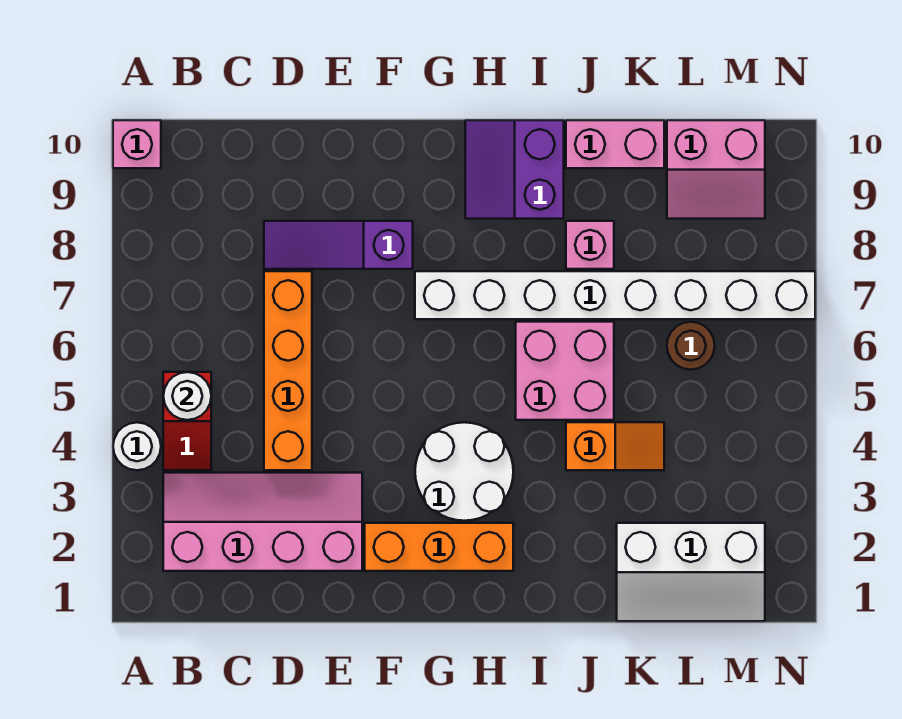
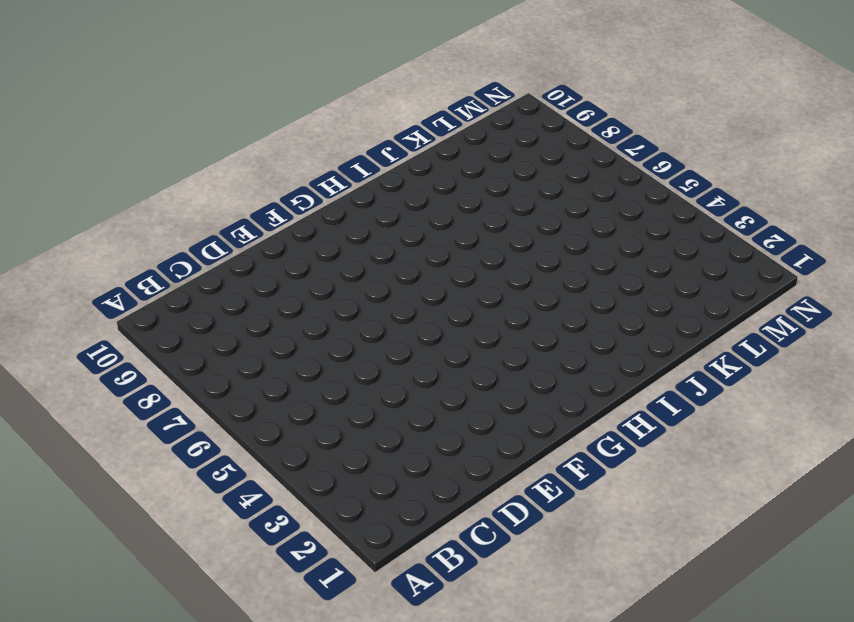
none -> white 1x1 round brick [113,423,161,470]
none -> pink 1x1 brick [113,120,161,168]
none -> pink 2x4 slope [163,473,362,571]

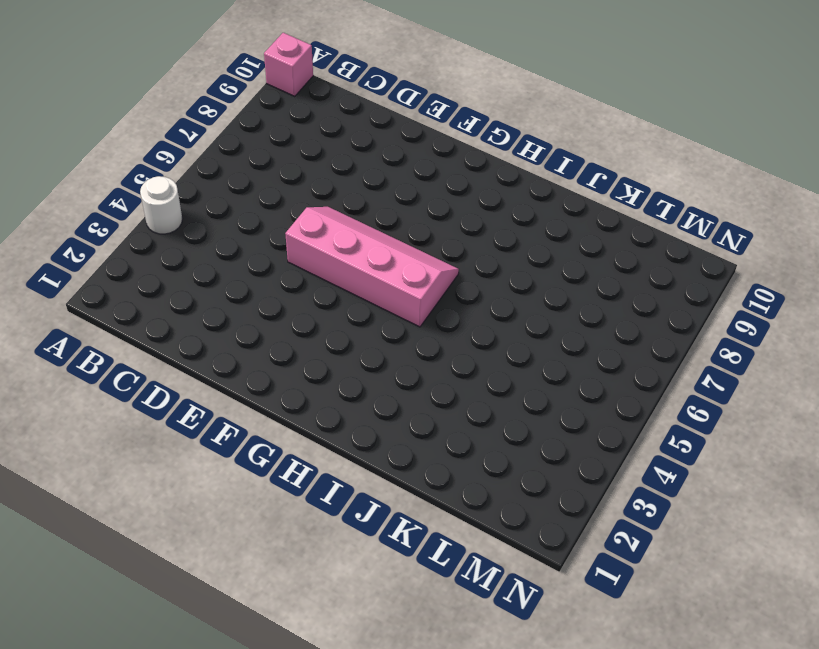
pink 2x4 slope [285,207,459,327] -> pink 2x4 slope moved to [163,473,362,571]
none -> red 1x2 slope [163,372,211,470]
none -> orange 1x4 brick [264,271,312,470]
none -> purple 1x3 slope [264,221,413,269]

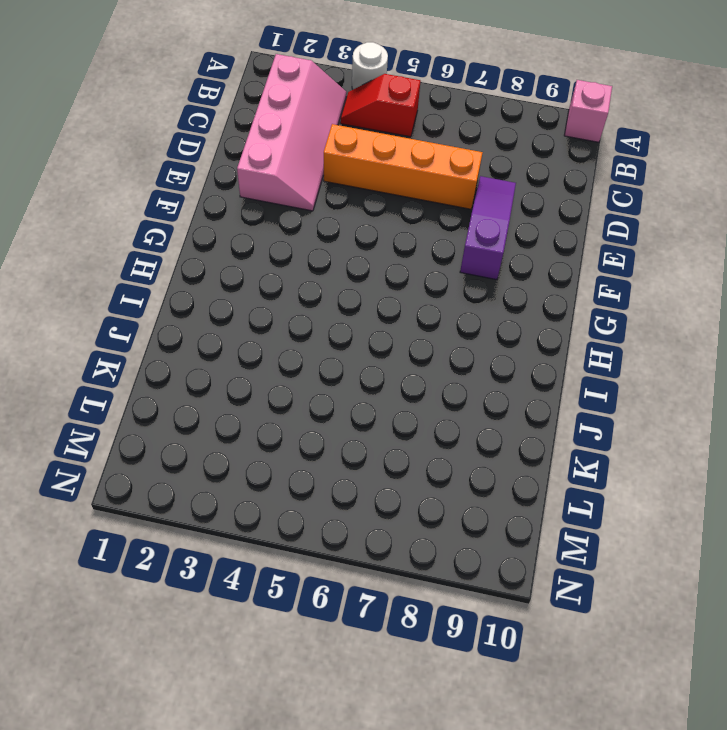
none -> orange 1x3 brick [365,523,513,571]
none -> white 2x2 round brick [415,422,513,521]
none -> white 1x8 brick [415,271,815,319]

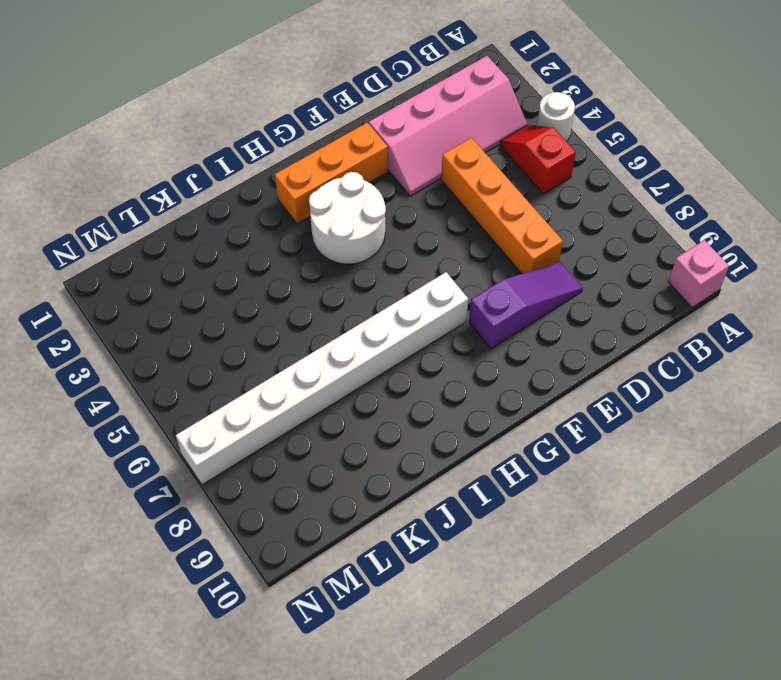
none -> purple 2x2 slope [465,120,564,219]
none -> pink 2x2 brick [516,322,614,420]
none -> orange 1x2 slope [566,422,664,470]

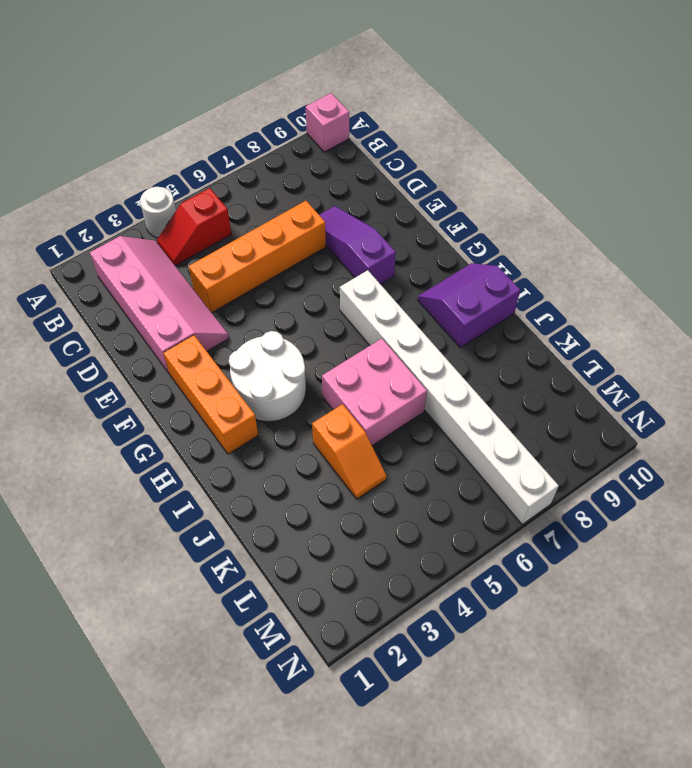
none -> pink 1x1 brick [566,221,614,269]
none -> pink 1x2 brick [566,120,664,168]
none -> white 2x3 slope [617,523,765,621]

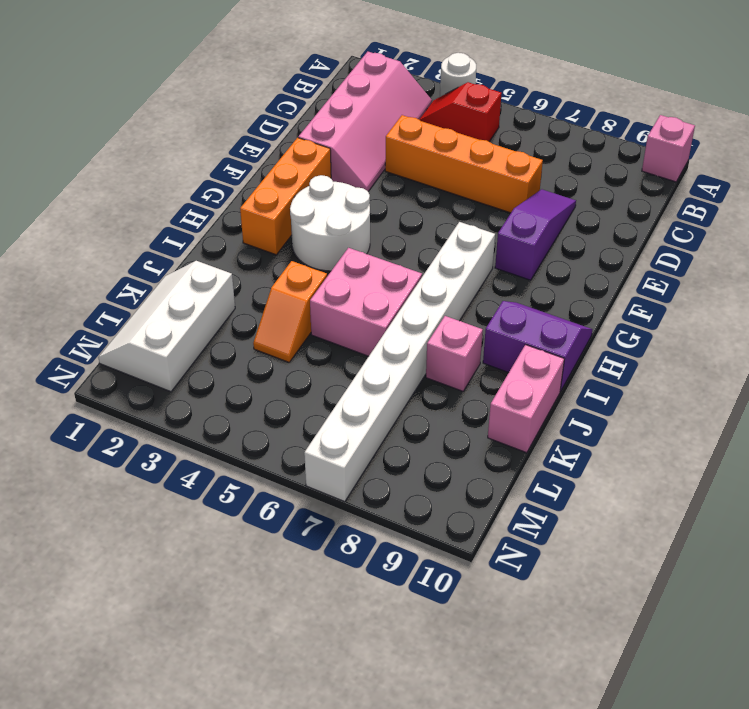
none -> brown 1x1 round brick [667,322,715,370]
none -> pink 2x2 slope [667,120,765,219]
none -> white 1x1 round brick [163,372,211,420]

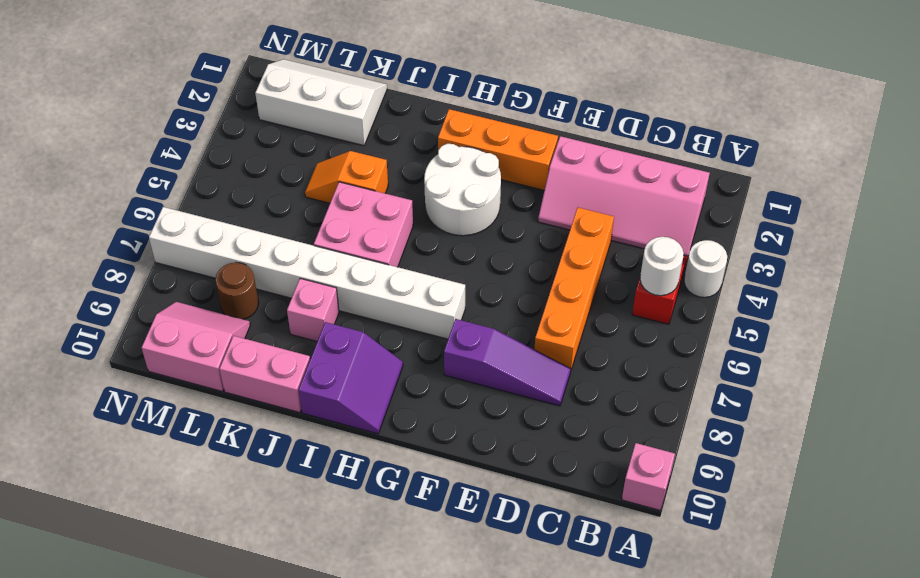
brown 1x1 round brick [216,262,259,319] -> brown 1x1 round brick moved to [667,322,715,370]

